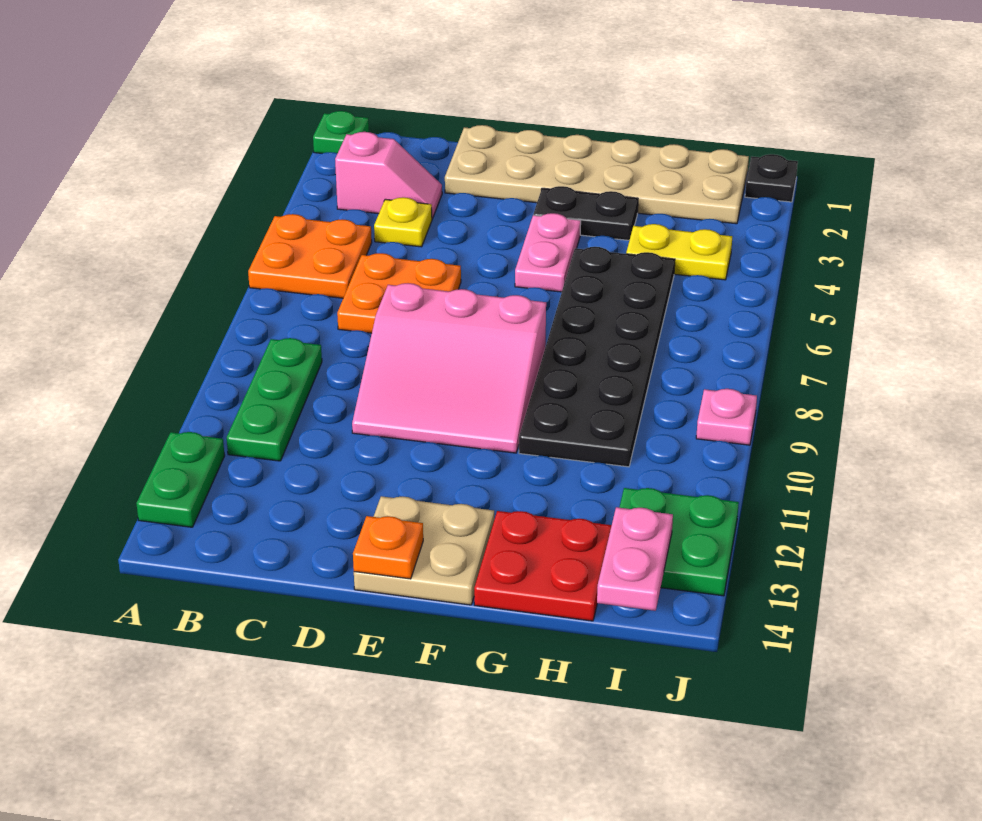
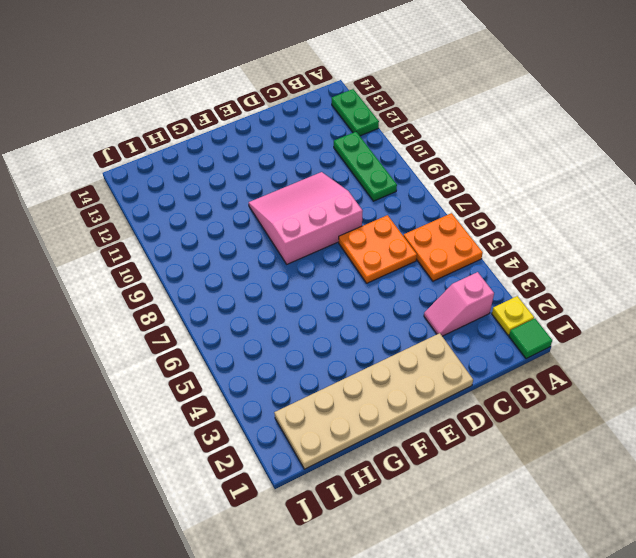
green 1x1 tile [509,319,552,359] -> green 1x1 plate [313,111,369,153]
yellow 1x1 plate [492,296,534,335] -> yellow 1x1 plate moved to [374,197,432,247]
none -> tan 2x2 plate [354,496,494,605]
none -> black 1x2 plate [533,186,638,240]
none -> pink 1x2 plate [515,213,581,292]

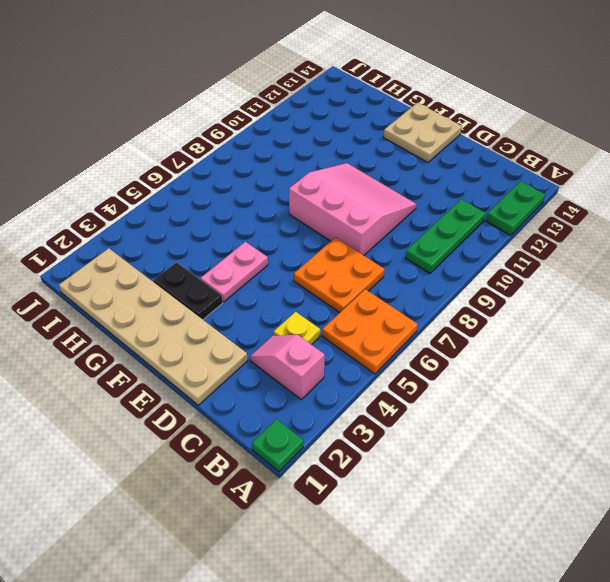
none -> black 2x6 plate [519,247,675,467]
none -> red 2x2 plate [474,511,612,621]
none -> yellow 1x2 plate [626,224,732,280]

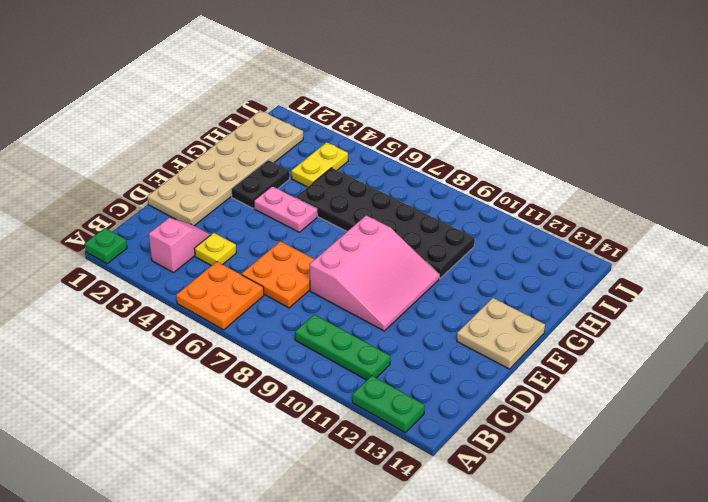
none -> red 2x2 plate [474,511,612,621]
none -> green 2x2 plate [619,488,739,596]
none -> black 1x1 plate [745,154,798,202]

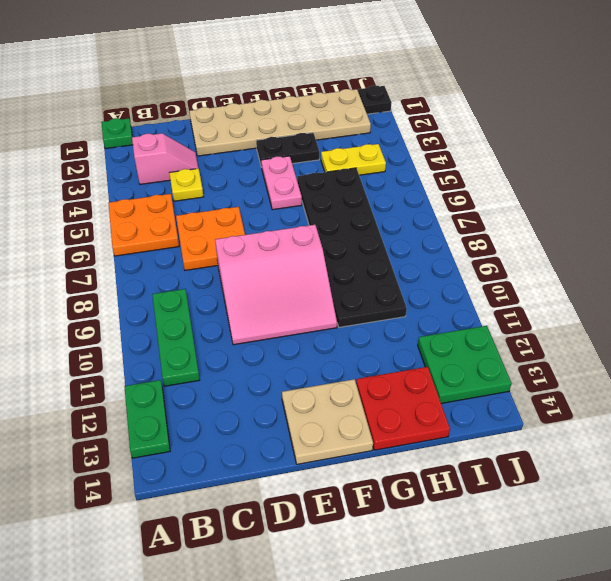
none -> pink 1x1 plate [696,389,757,445]
none -> orange 1x1 plate [353,516,423,579]
none -> pink 1x2 plate [597,507,673,611]

